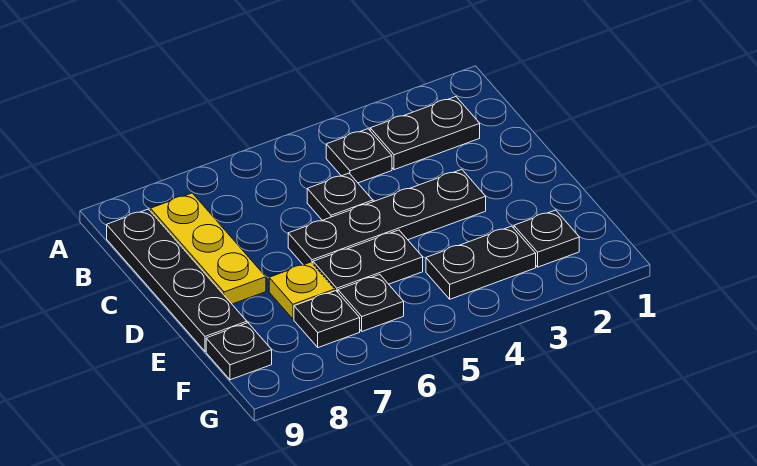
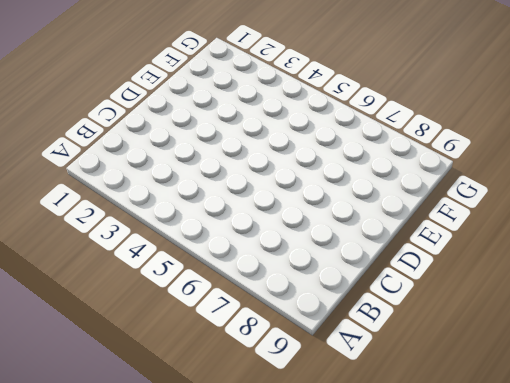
none -> black 1x2 plate [370,97,480,170]
none -> black 1x1 plate [326,129,392,183]
none -> yellow 1x3 plate [151,193,266,304]

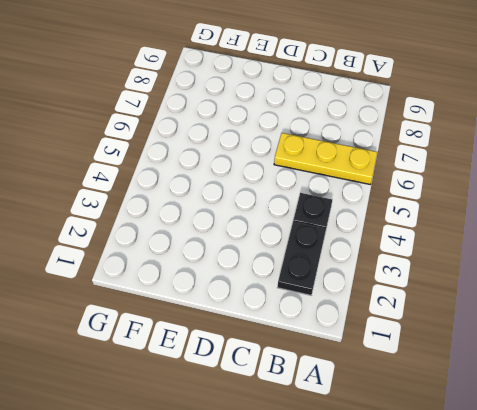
yellow 1x3 plate [274,133,377,184] -> yellow 1x3 plate moved to [151,193,266,304]
none -> black 1x4 plate [107,209,247,351]
none -> black 1x1 plate [307,173,373,220]
none -> black 1x4 plate [288,169,486,265]

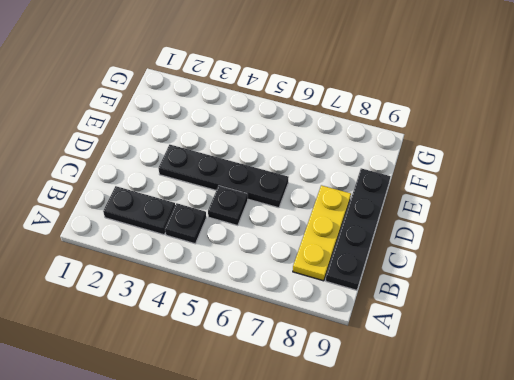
none -> black 1x2 plate [313,230,423,292]
none -> yellow 1x1 plate [269,262,335,319]
none -> black 1x1 plate [514,210,579,267]

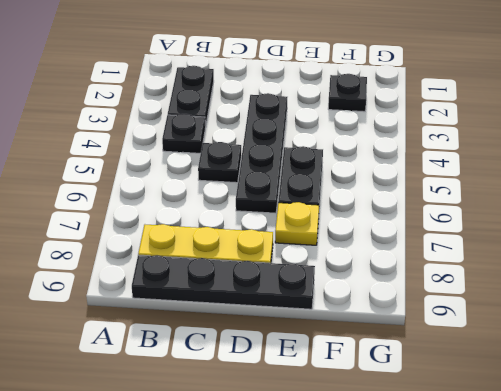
none -> black 1x2 plate [426,226,536,299]
none -> black 1x1 plate [338,275,404,331]
none -> black 1x1 plate [294,291,360,348]

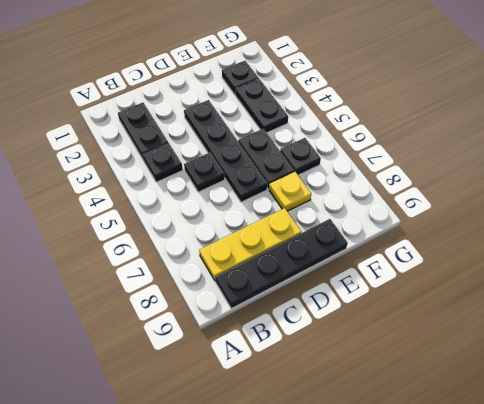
none -> black 1x1 plate [294,291,360,348]
none -> black 1x1 plate [206,323,272,380]

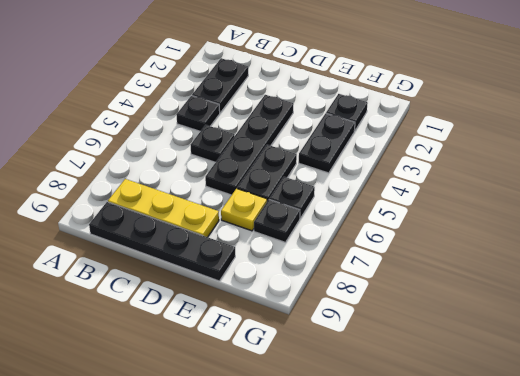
none -> black 1x1 plate [206,323,272,380]

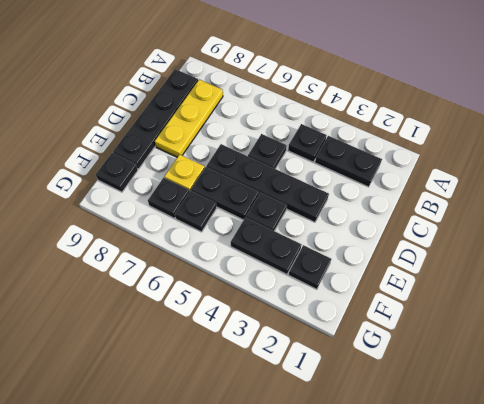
black 1x1 plate [246,192,287,231] -> none

